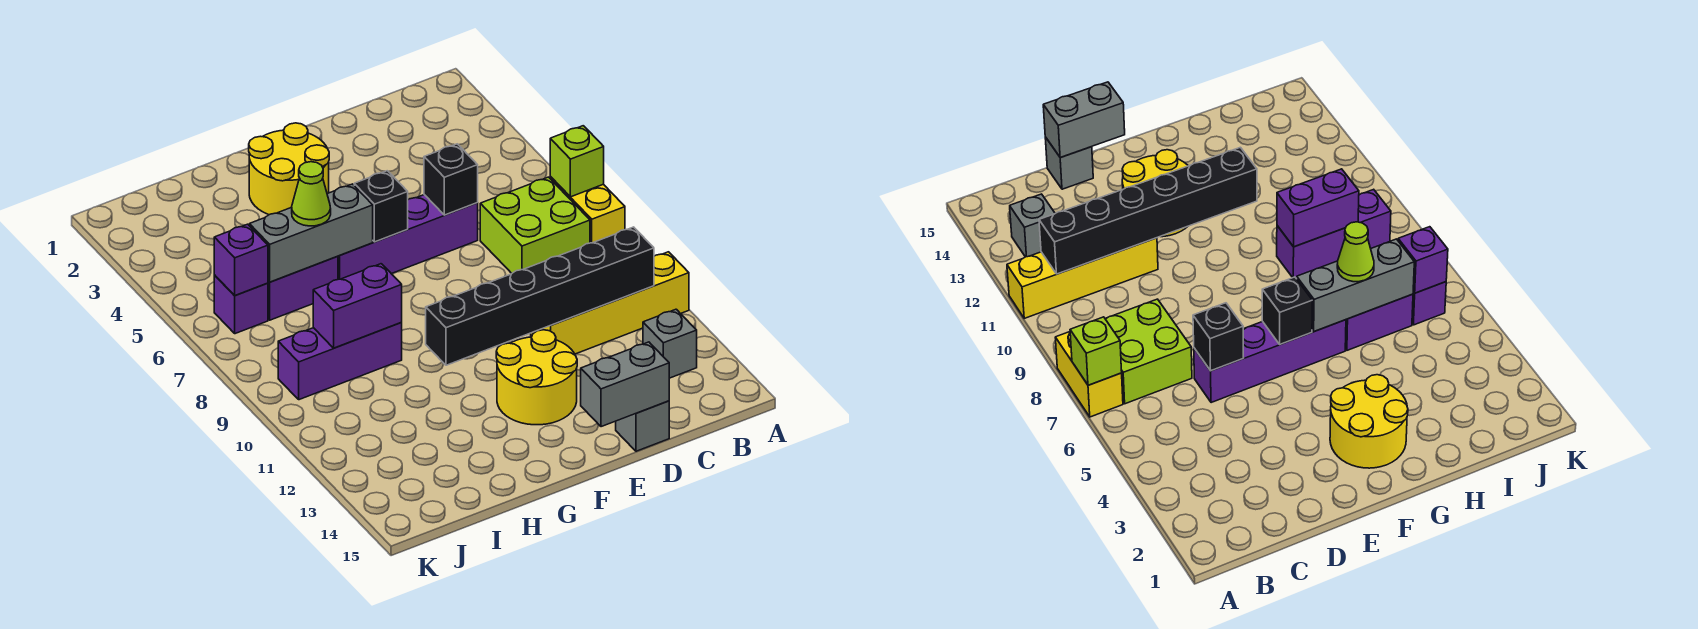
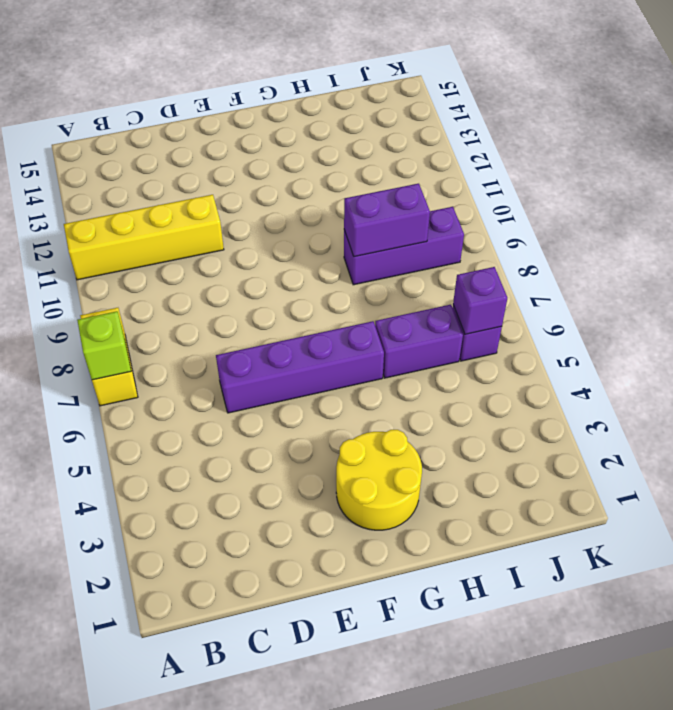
none -> lime 2x2 brick [480,177,590,273]
none -> grey 1x1 brick [643,309,697,378]
none -> grey 1x1 brick [616,401,669,451]

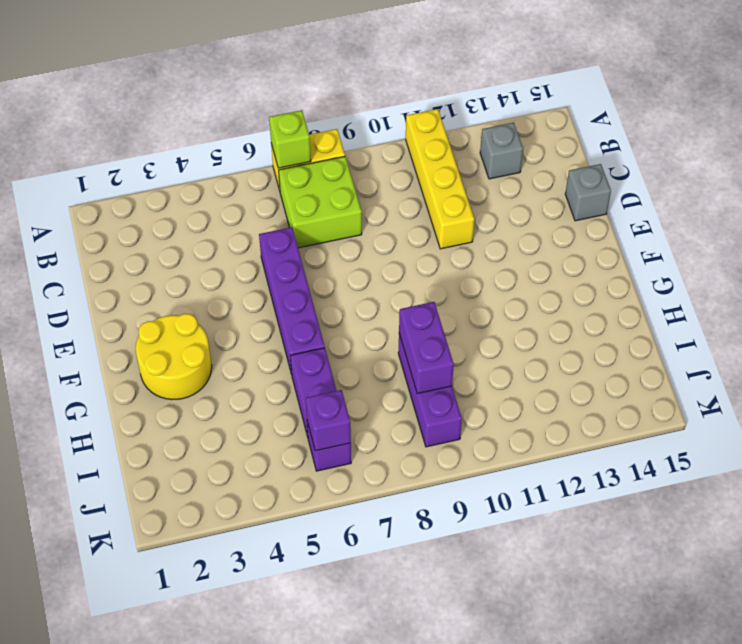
none -> yellow 2x2 round brick [496,330,577,425]
none -> black 1x6 brick [426,227,654,365]
none -> black 1x1 brick [424,144,478,215]

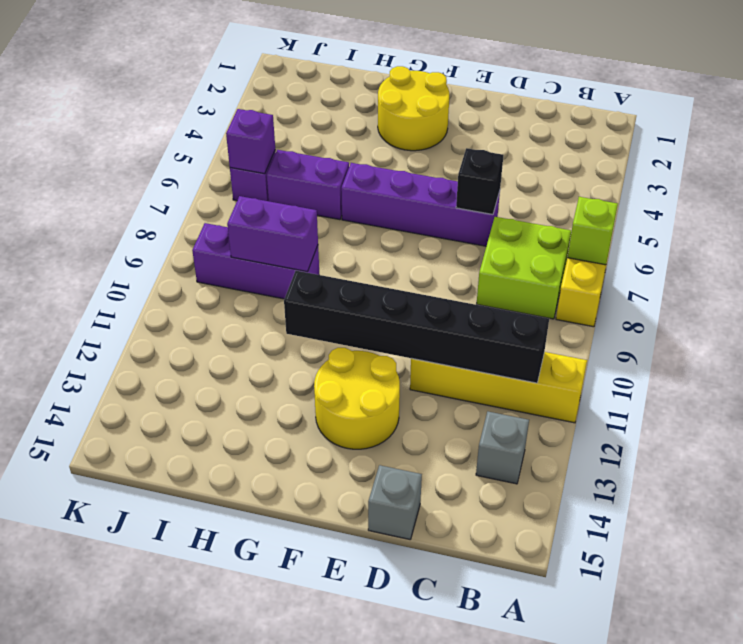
none -> grey 1x2 brick [581,342,669,427]
none -> black 1x1 brick [354,171,408,242]
none -> grey 1x3 brick [249,184,373,282]

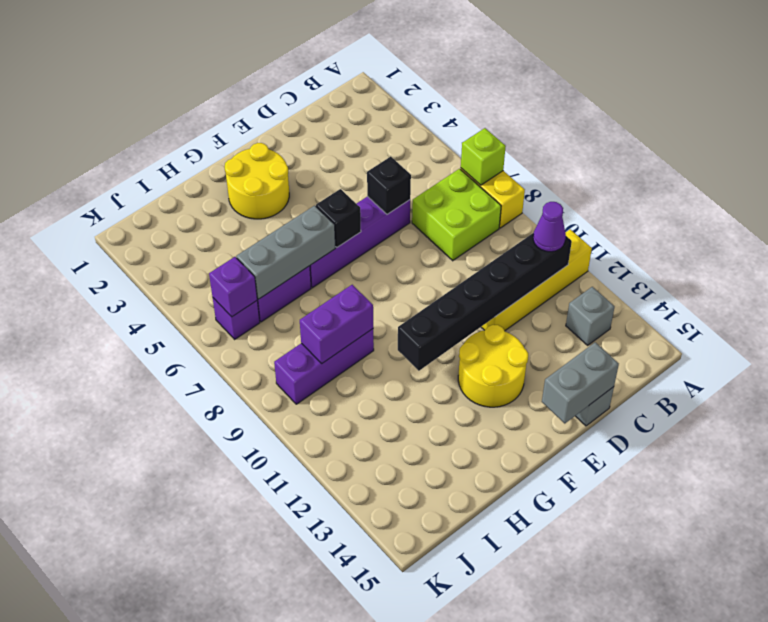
purple 1x1 cone [533,202,566,252] -> none
none -> lime 1x1 cone [292,162,331,226]

